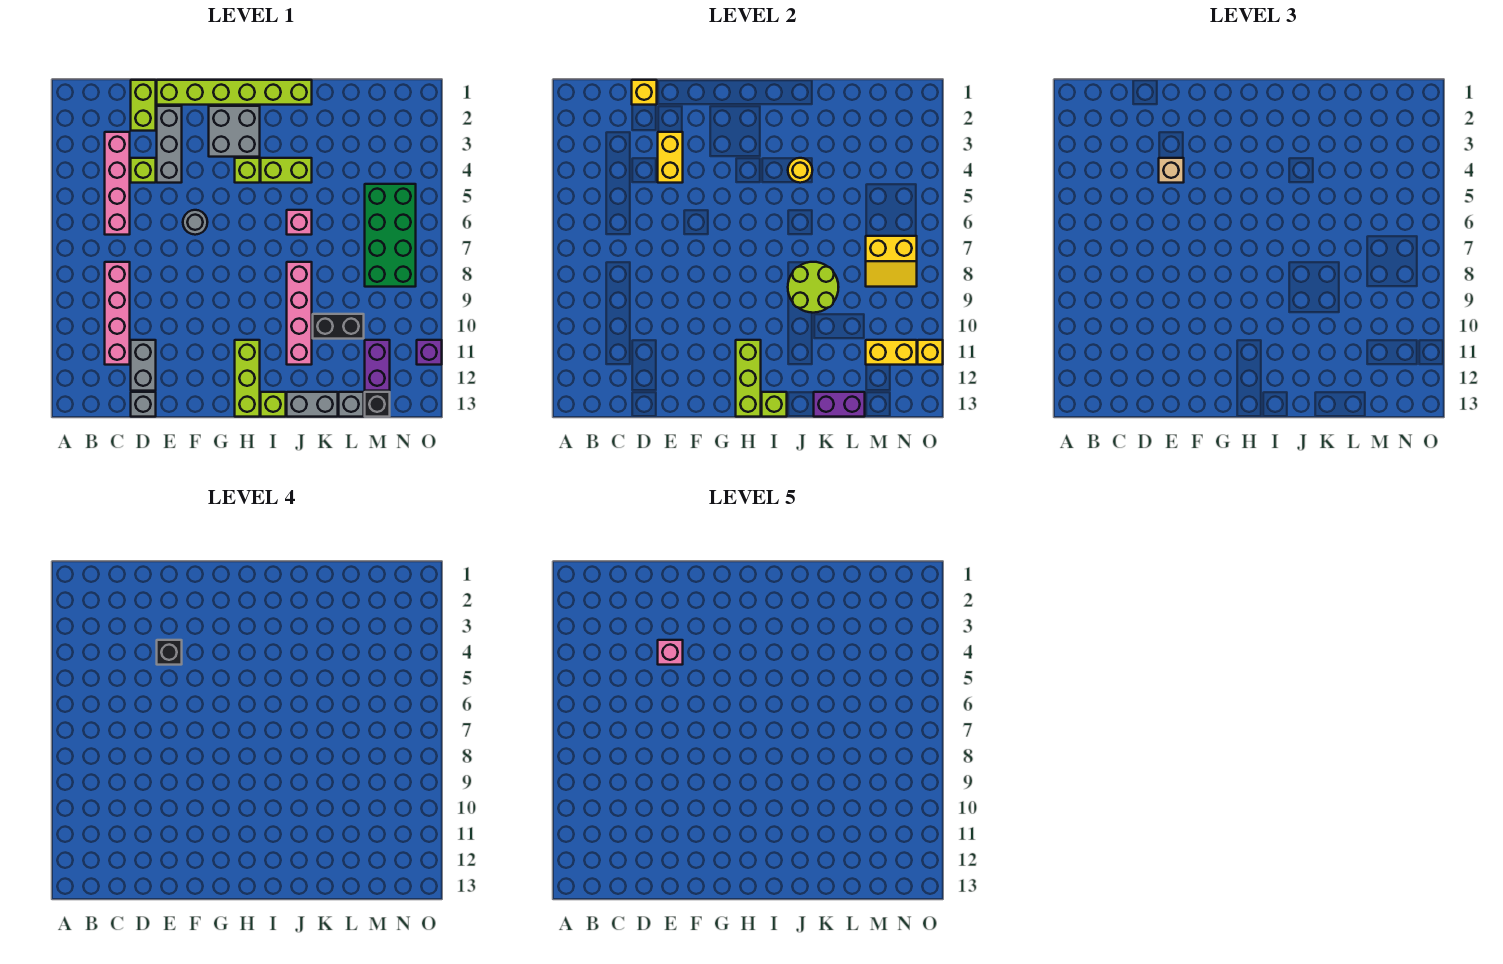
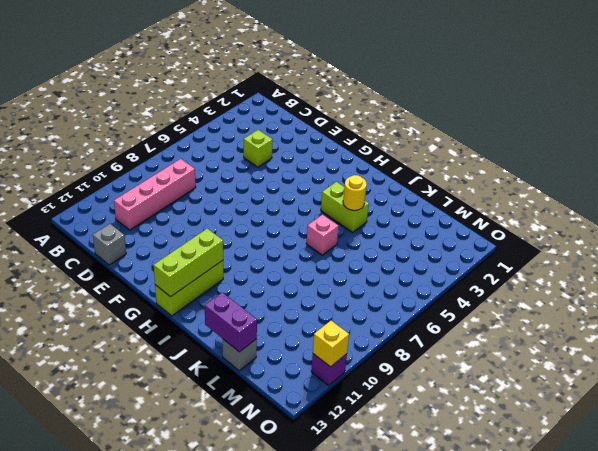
none -> pink 1x4 brick [105,132,130,235]
none -> lime 1x2 brick [131,80,156,131]
none -> grey 1x2 brick [131,340,156,391]
none -> lime 1x6 brick [157,80,312,105]

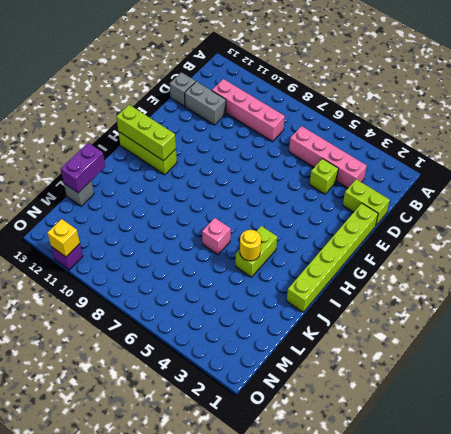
none -> grey 1x3 brick [157,106,182,183]
none -> grey 1x1 round brick [183,210,207,235]
none -> grey 2x2 brick [209,106,260,157]
none -> lime 1x1 brick [235,158,260,183]

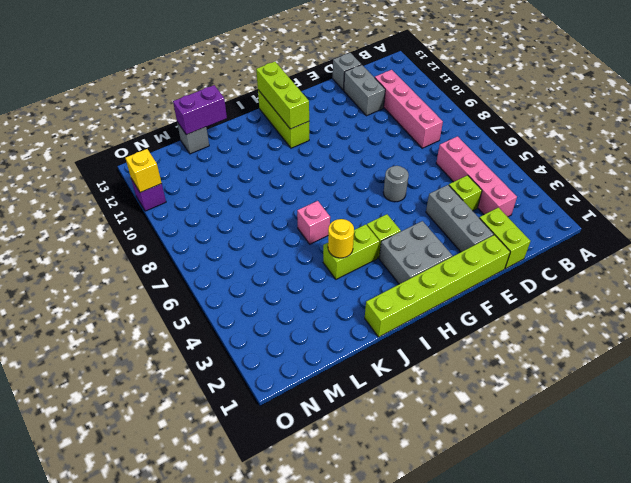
none -> lime 1x1 brick [261,392,286,417]
none -> pink 1x4 brick [287,262,312,365]
none -> grey 1x2 brick [287,392,338,417]
none -> black 1x2 brick [313,314,364,339]

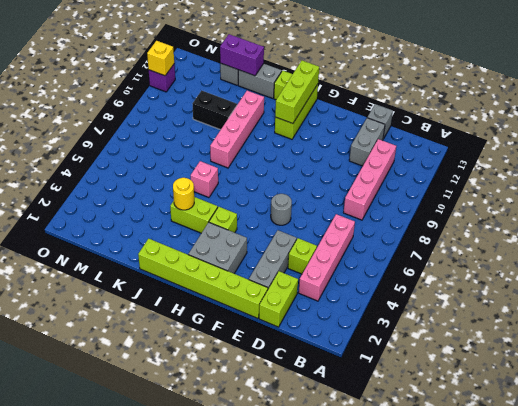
none -> green 2x4 brick [365,184,416,287]
none -> purple 1x2 brick [365,340,390,391]
none -> black 1x1 brick [365,392,390,417]
none -> yellow 1x1 brick [632,80,657,105]

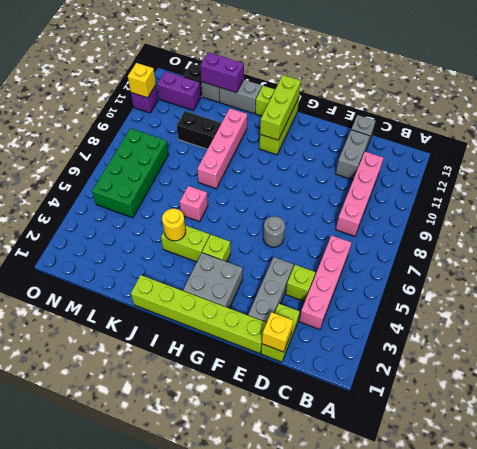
purple 1x2 brick [157,71,201,111] -> purple 1x2 brick turned to [365,340,390,391]
none -> yellow 1x2 brick [658,132,683,183]
none -> lime 1x1 brick [762,392,787,417]
none -> lime 2x2 round brick [788,262,838,313]
none -> yellow 2x2 slope [866,236,917,287]

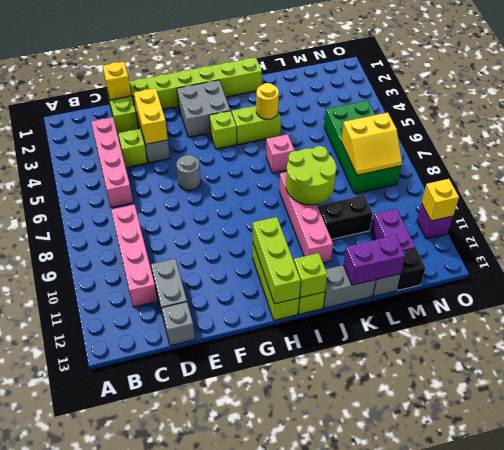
none -> yellow 1x2 brick [866,340,917,365]
none -> tan 1x1 brick [1159,158,1184,183]
none -> black 1x1 brick [157,640,182,665]
none -> pink 1x1 brick [658,640,683,665]

